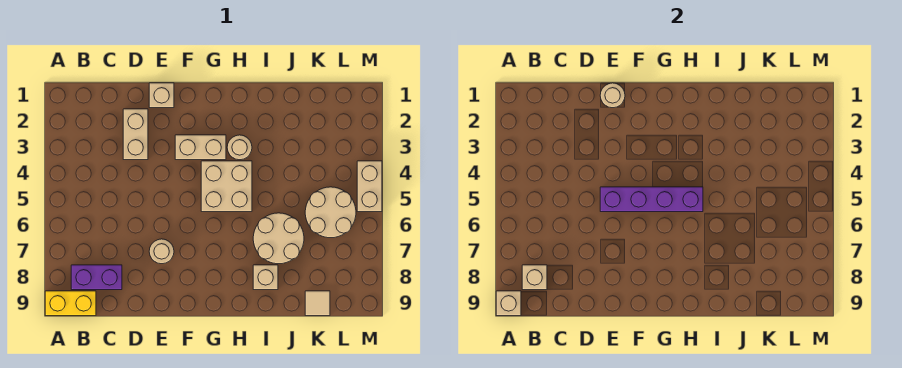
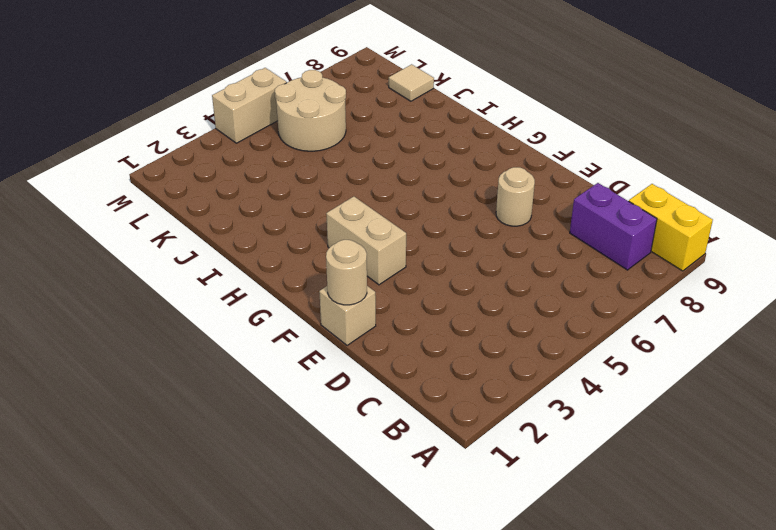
none -> tan 1x2 brick [123,109,148,160]
none -> tan 2x2 brick [201,161,252,212]
none -> tan 1x1 round brick [227,135,252,160]

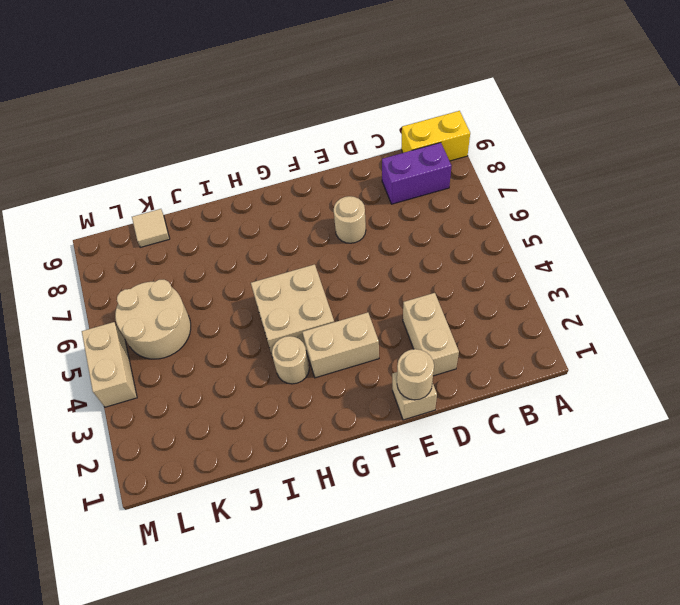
none -> tan 2x2 round brick [253,213,304,264]
none -> tan 1x1 brick [253,265,278,290]
none -> tan 1x1 brick [496,291,521,316]

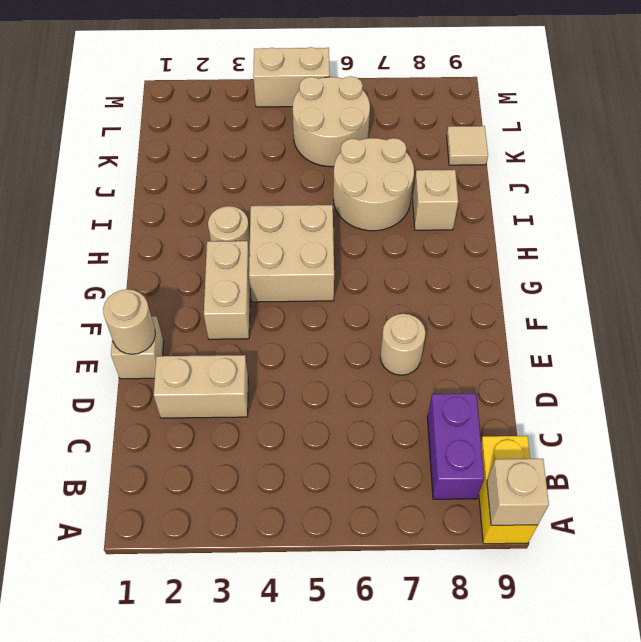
none -> tan 1x1 brick [522,265,547,290]
none -> purple 1x4 brick [600,187,703,212]

